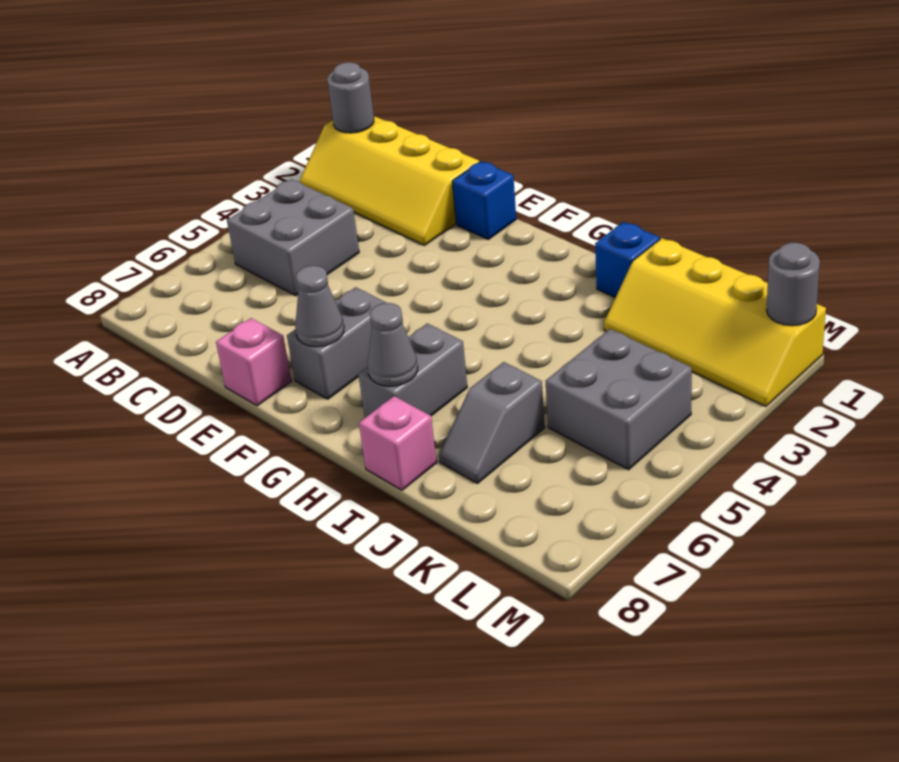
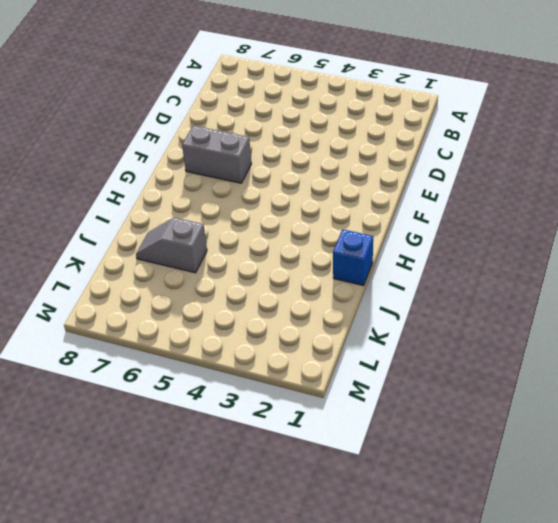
none -> yellow 2x4 slope [300,116,479,245]
none -> grey 2x2 brick [227,179,359,296]
none -> blue 1x1 brick [452,161,516,239]

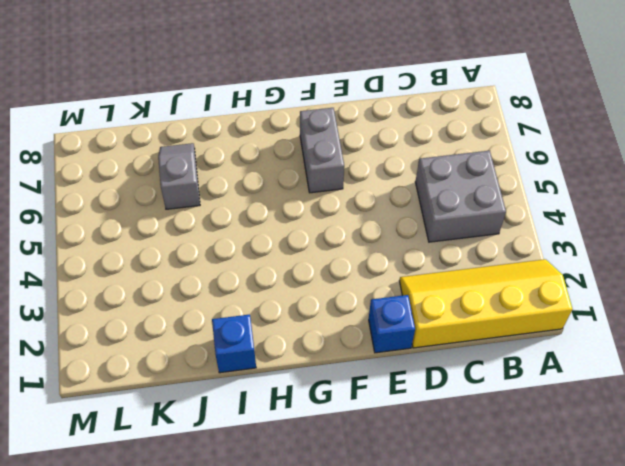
none -> pink 1x1 brick [216,318,291,406]
none -> grey 1x2 brick [358,323,467,418]
none -> pink 1x1 brick [359,396,437,490]

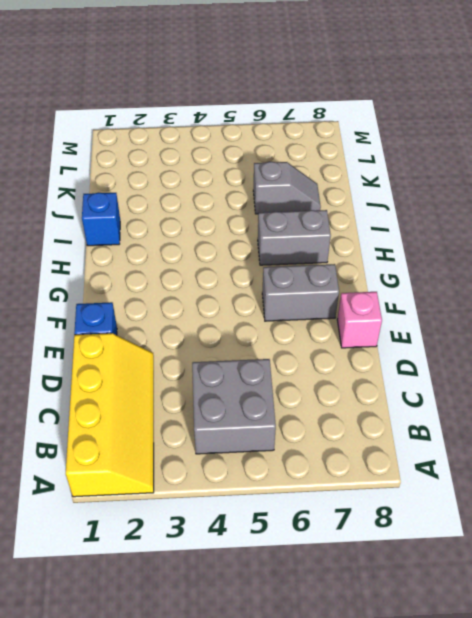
none -> pink 1x1 brick [359,396,437,490]
none -> yellow 2x4 slope [604,238,826,406]
none -> grey 2x2 brick [545,329,692,470]

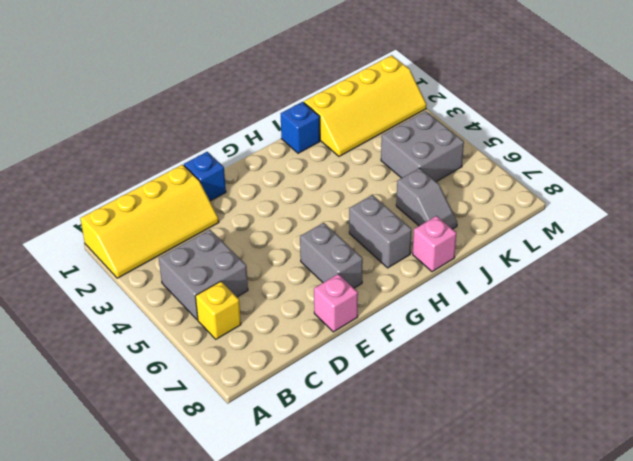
yellow 1x1 brick [195,281,241,339] -> none
none -> grey 1x1 round brick [327,62,374,133]
none -> grey 1x1 cone [295,266,344,347]
none -> grey 1x1 cone [368,303,418,386]

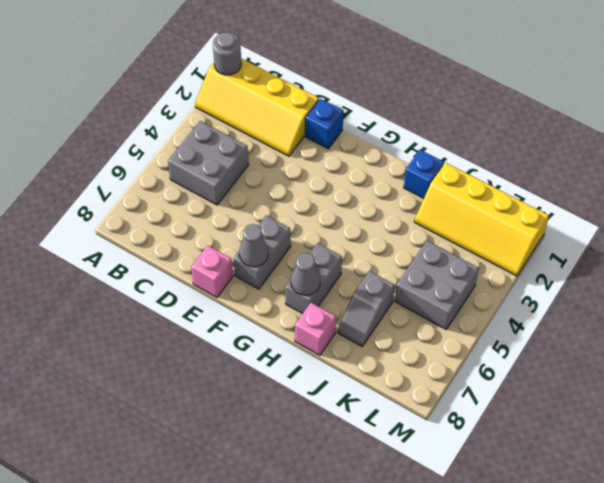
none -> grey 1x1 round brick [766,243,820,326]

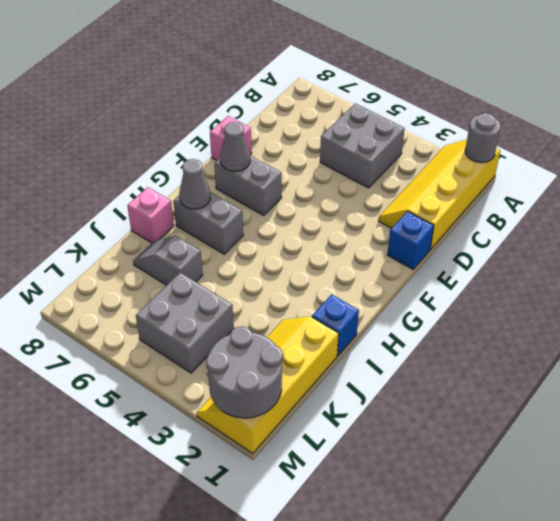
grey 2x2 round brick [206,326,283,418] -> grey 1x1 round brick [766,243,820,326]

